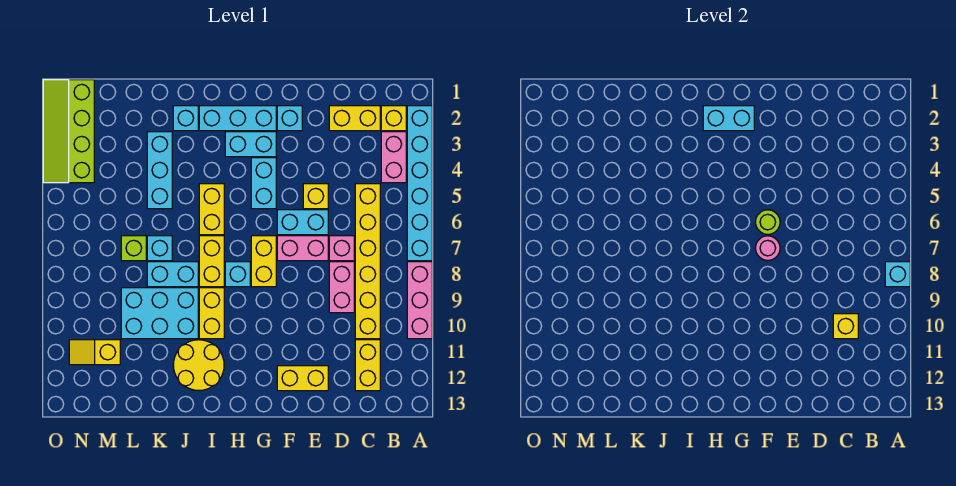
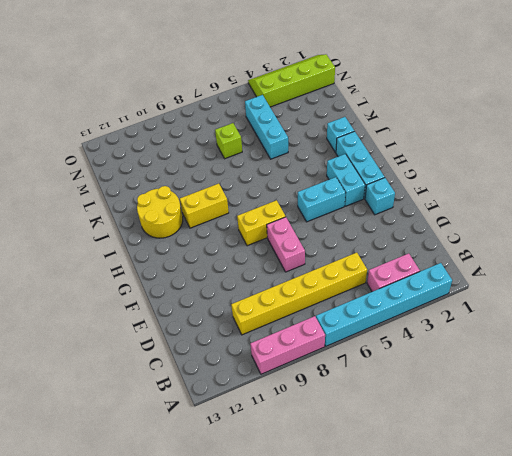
cyan 1x3 brick [245,95,288,159] -> cyan 1x3 brick turned to [147,132,172,209]
none -> yellow 1x1 brick [381,106,406,131]
none -> yellow 1x2 brick [329,106,380,131]
none -> yellow 1x2 brick [355,340,380,391]
none -> pink 1x1 brick [329,236,354,261]

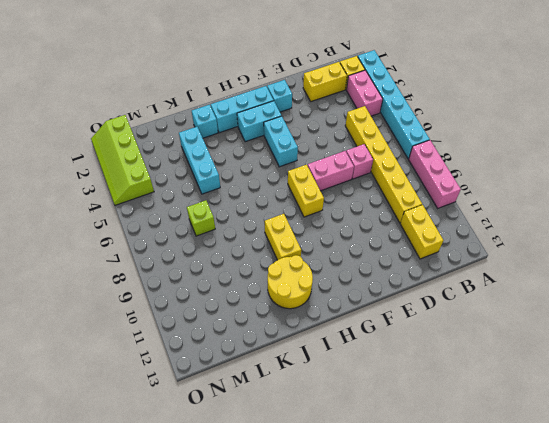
none -> pink 1x2 brick [329,262,354,313]
none -> yellow 1x1 brick [303,184,328,209]
none -> cyan 1x2 brick [277,210,328,235]
none -> yellow 1x2 brick [277,366,328,391]

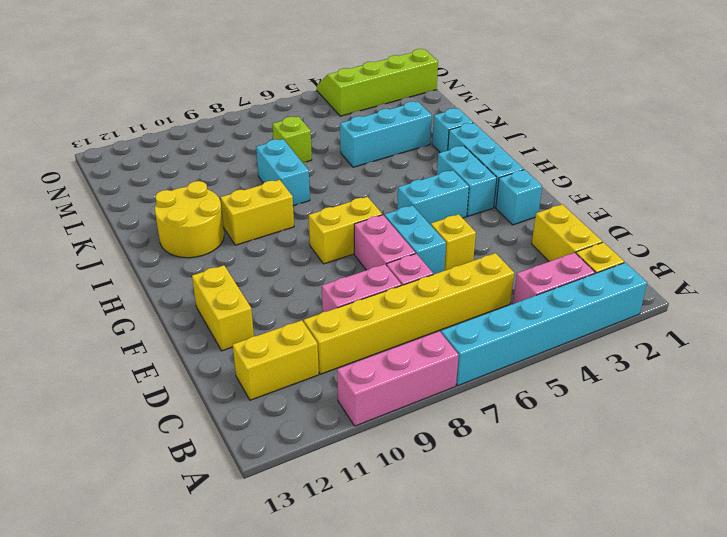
none -> cyan 1x1 brick [225,262,250,287]
none -> yellow 1x2 brick [199,184,224,235]
none -> yellow 1x2 brick [199,236,224,287]
none -> cyan 2x3 brick [121,288,198,339]

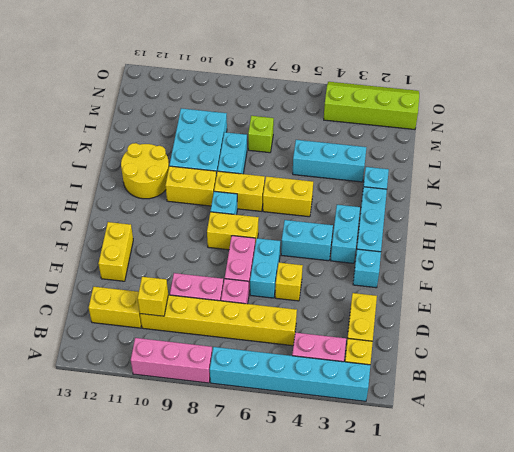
none -> cyan 1x1 brick [147,236,172,261]
none -> yellow 1x2 slope [69,340,120,365]
none -> cyan 1x1 brick [885,262,910,287]
none -> lime 1x1 round brick [755,210,780,234]

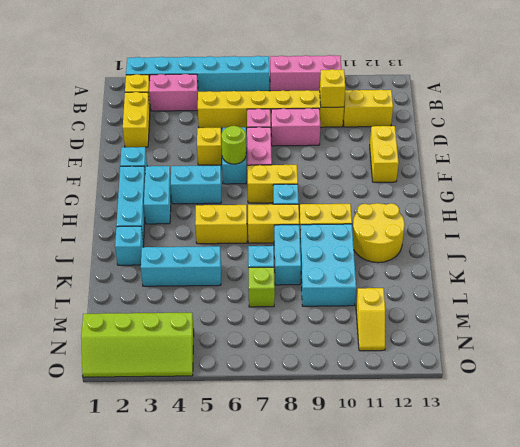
none -> cyan 1x1 brick [885,262,910,287]
none -> pink 1x1 round brick [755,236,780,260]
none -> cyan 1x2 brick [703,106,754,131]

